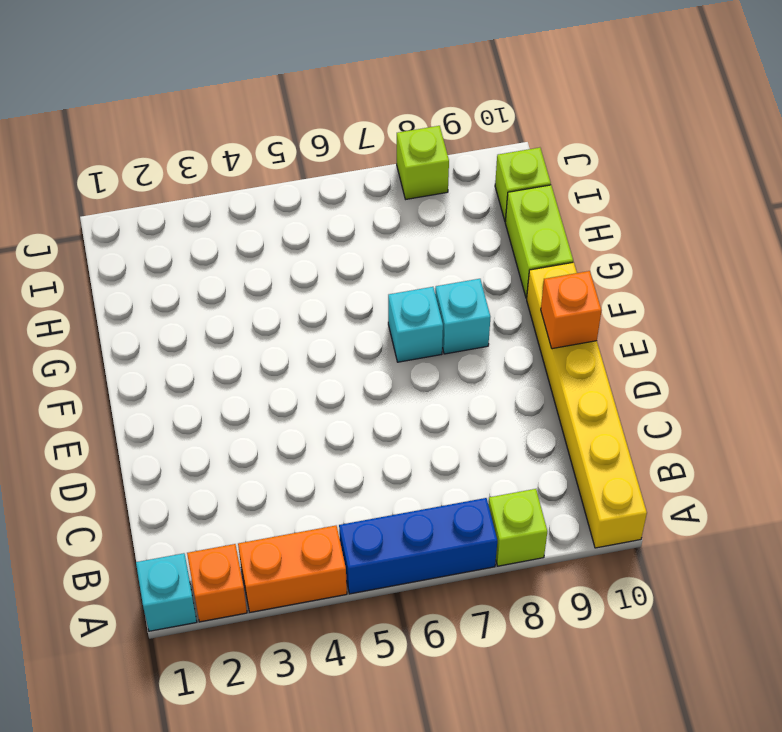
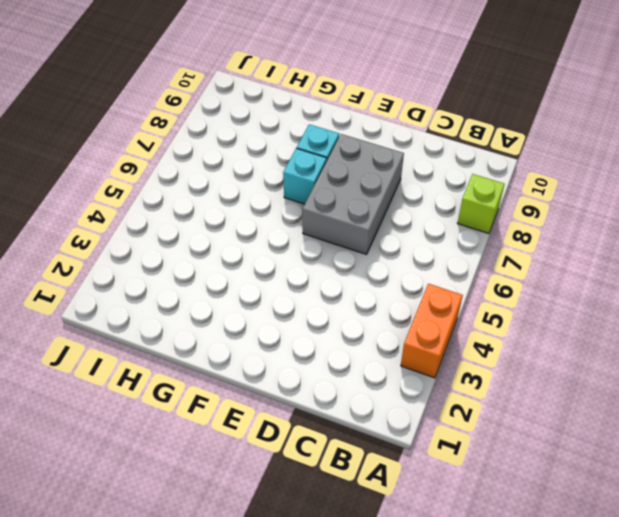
grey 2x3 brick [303,134,404,254] -> none
none -> cyan 1x1 brick [136,553,197,631]
none -> orange 1x1 brick [187,544,247,622]
none -> blue 1x3 brick [339,498,497,594]

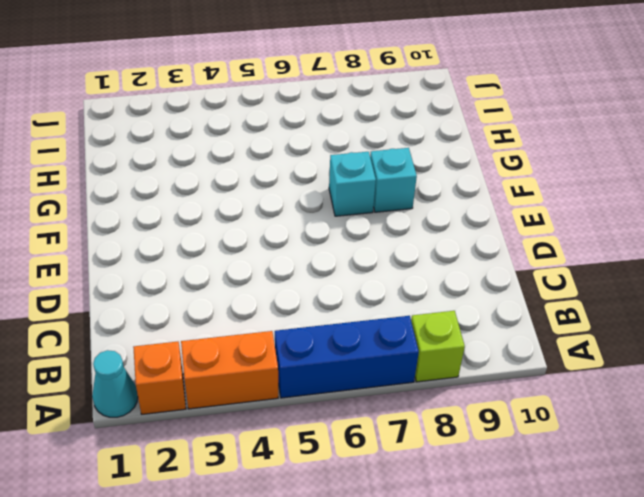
cyan 1x1 cone [92,350,138,417] -> cyan 1x1 brick [136,553,197,631]
none -> yellow 1x6 brick [527,262,647,548]
none -> lime 1x2 brick [505,185,573,298]
none -> lime 1x1 brick [495,148,551,222]

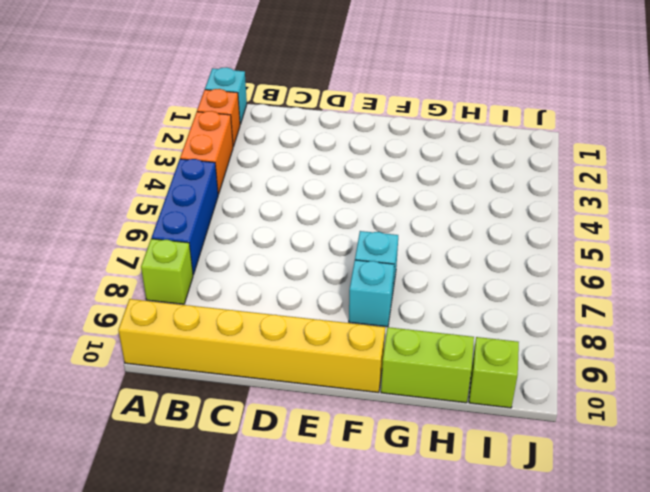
none -> lime 1x1 brick [397,126,449,199]
none -> orange 1x1 brick [541,271,601,349]

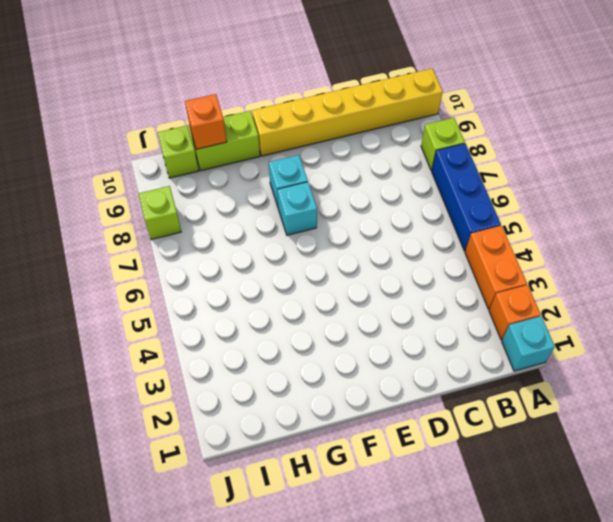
orange 1x1 brick [185,94,227,149] -> orange 1x1 brick moved to [541,271,601,349]

